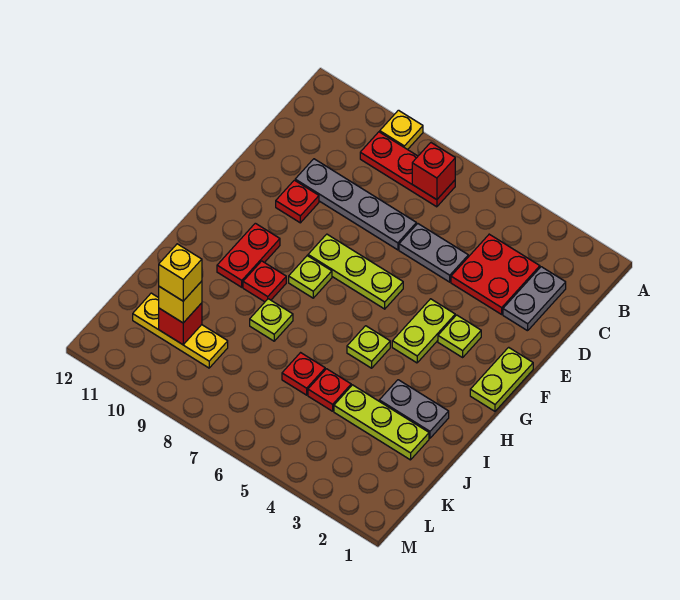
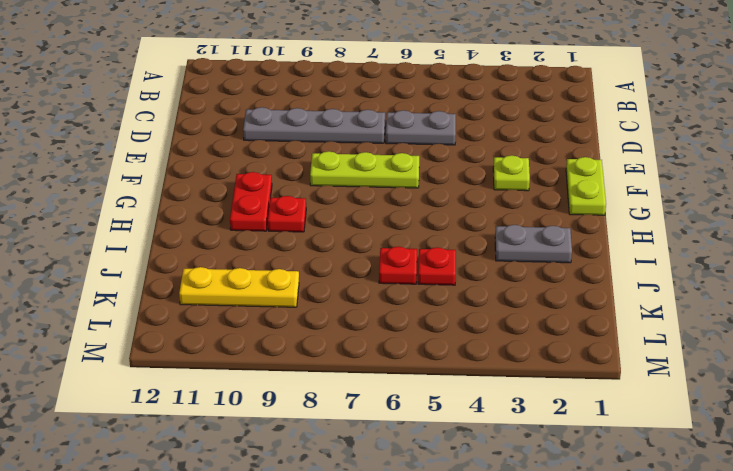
none -> yellow 1x1 plate [380,110,423,150]
none -> red 1x3 plate [360,132,455,207]
none -> grey 1x2 plate [503,267,566,331]

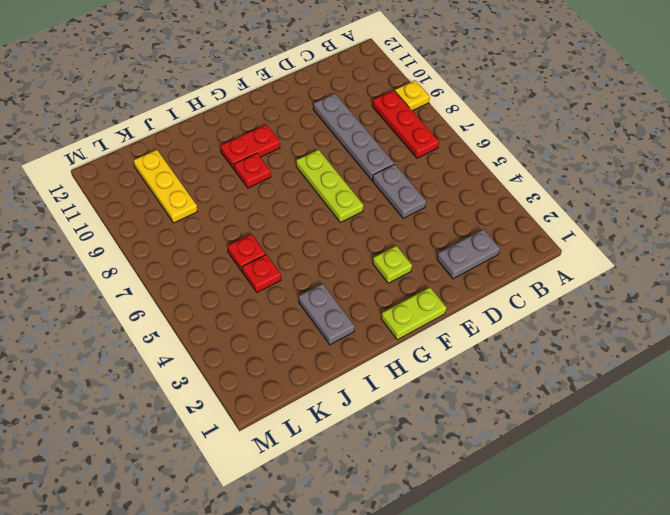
none -> red 2x2 plate [451,234,540,314]
none -> red 1x1 plate [276,180,319,223]
none -> lime 1x2 plate [392,299,455,363]

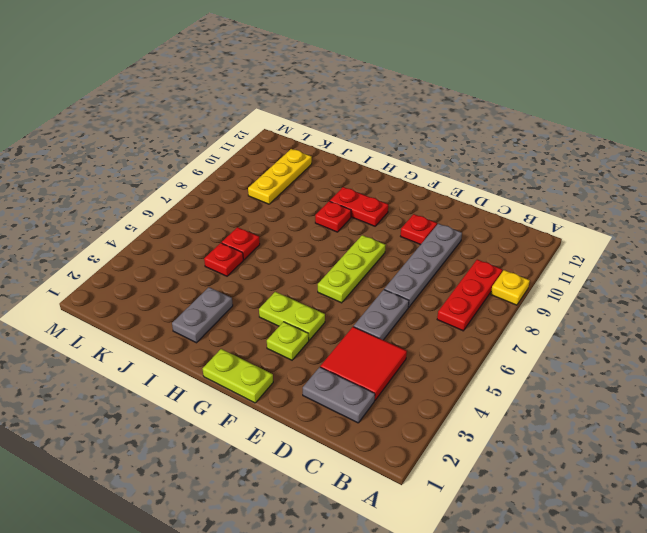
red 2x2 tile [320,327,407,400] -> red 2x2 plate [451,234,540,314]
none -> lime 1x1 plate [289,256,332,298]
none -> lime 1x1 plate [347,326,390,368]
none -> lime 1x1 plate [250,299,293,341]

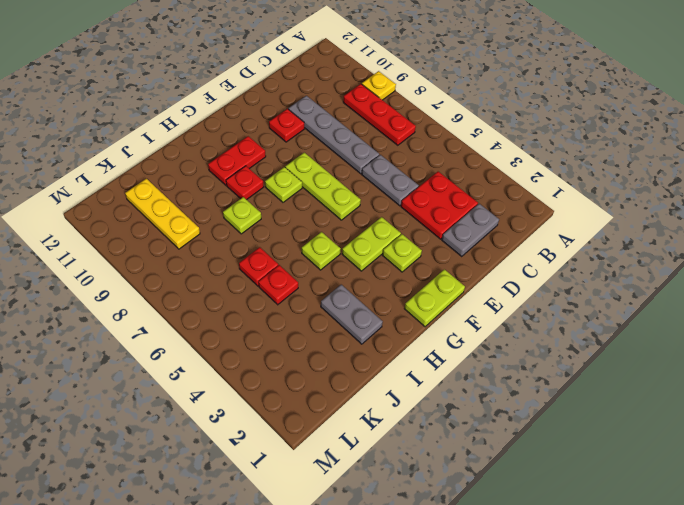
none -> lime 1x3 plate [334,385,429,460]
none -> red 1x1 brick [412,143,455,200]
none -> red 1x1 brick [159,303,202,345]

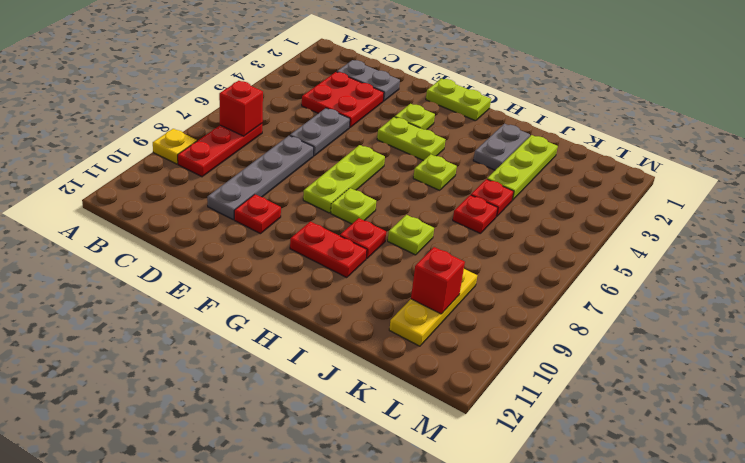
none -> yellow 1x1 brick [159,281,202,323]
none -> yellow 1x1 brick [159,244,202,301]

